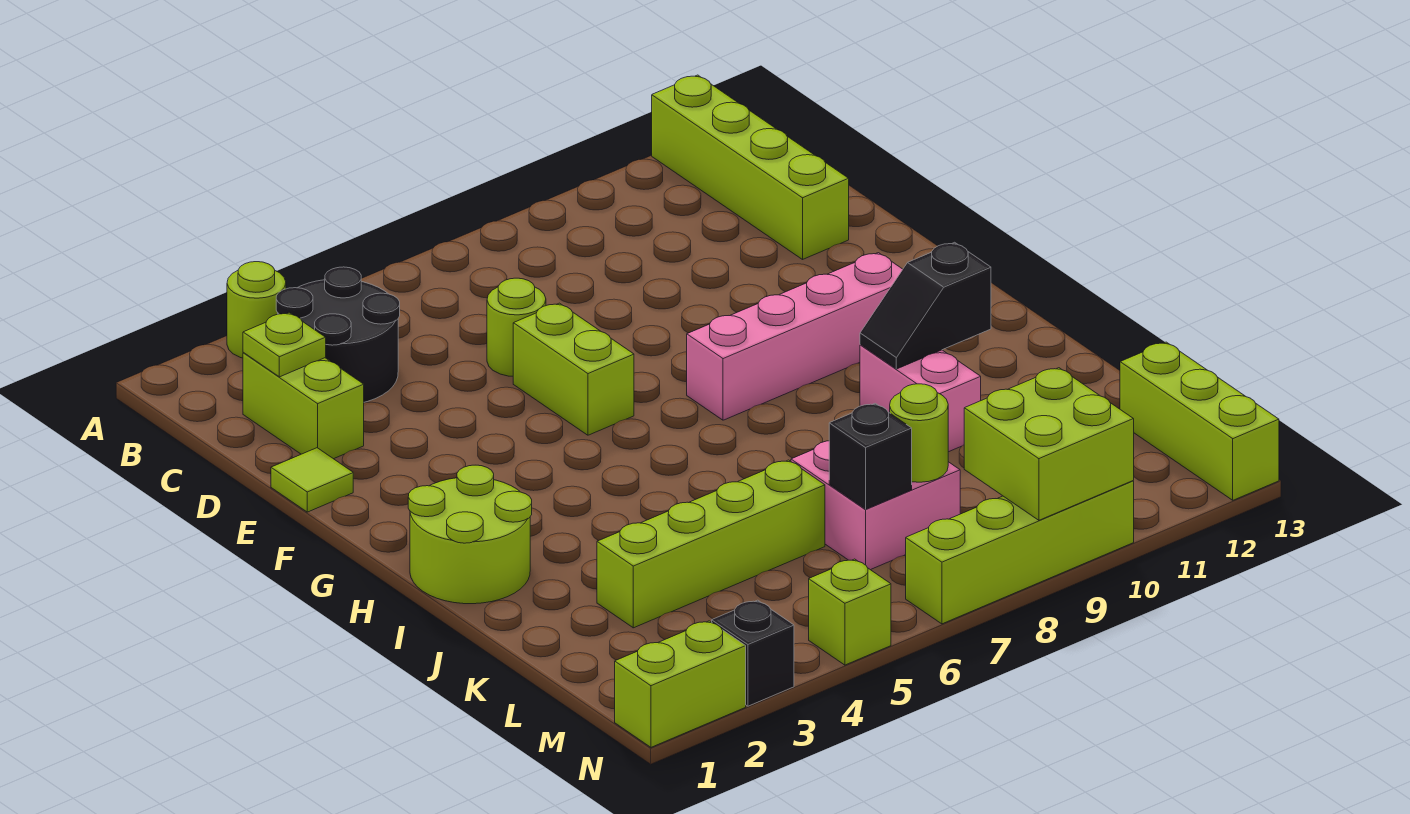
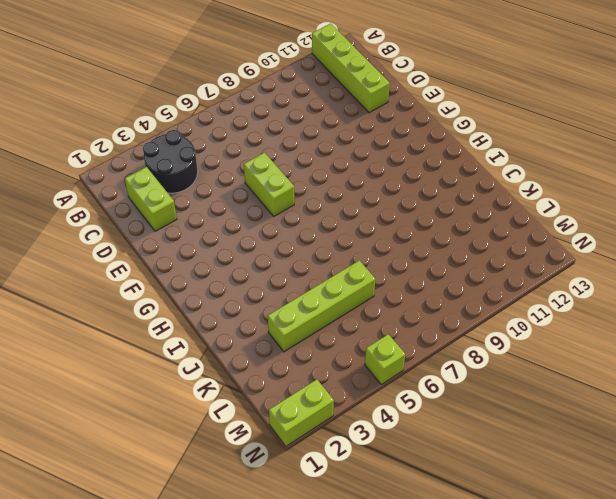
none -> lime 1x1 round brick [227,262,286,358]
none -> lime 1x1 round brick [487,278,546,376]
none -> lime 1x1 tile [271,448,353,512]

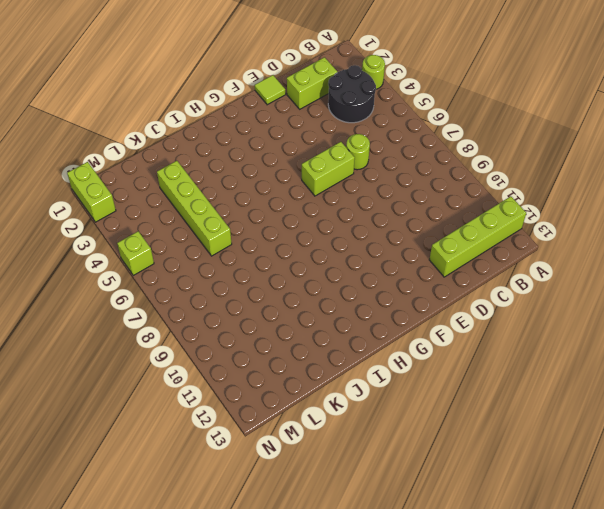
none -> pink 1x4 brick [687,253,903,420]
none -> lime 2x2 round brick [408,465,532,604]
none -> pink 1x2 brick [860,345,981,452]

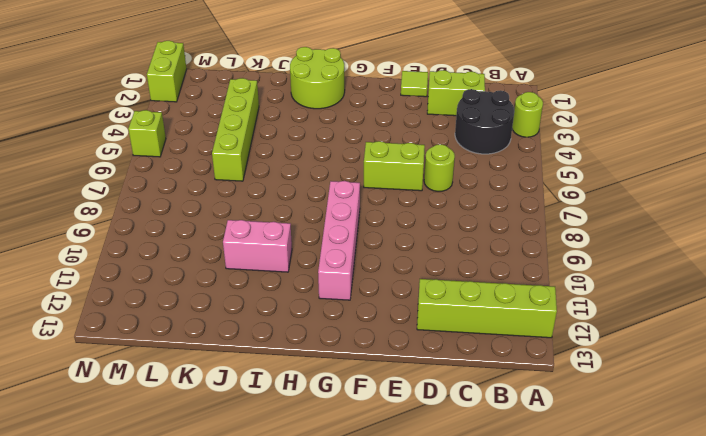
none -> pink 2x2 brick [791,441,960,570]
none -> lime 1x3 brick [1120,342,1279,500]
none -> black 1x1 brick [712,600,794,706]

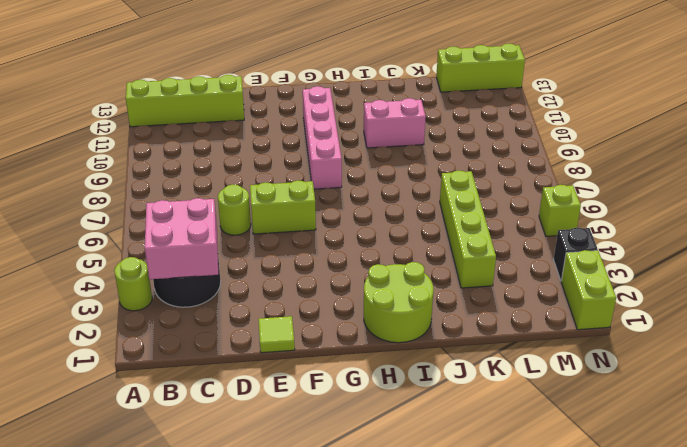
pink 2x2 brick [145,198,218,279] -> pink 2x2 brick moved to [791,441,960,570]
none -> lime 1x2 brick [243,353,364,459]
none -> lime 1x4 brick [906,481,1134,624]
none -> lime 1x1 plate [243,313,326,377]

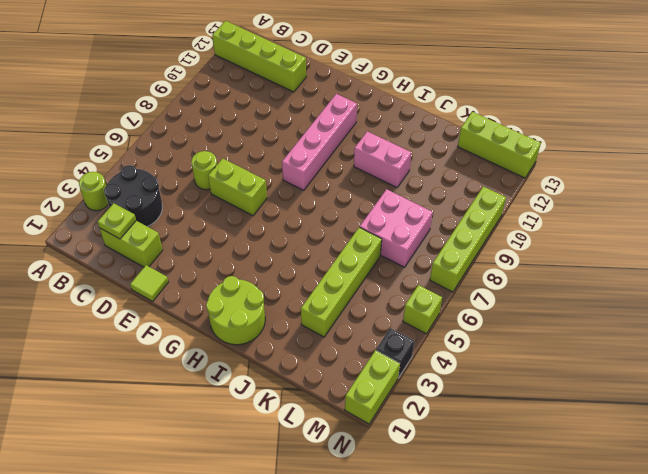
none -> black 1x2 slope [860,242,991,369]
none -> black 1x1 brick [829,403,912,509]
none -> lime 1x1 round brick [890,384,948,482]

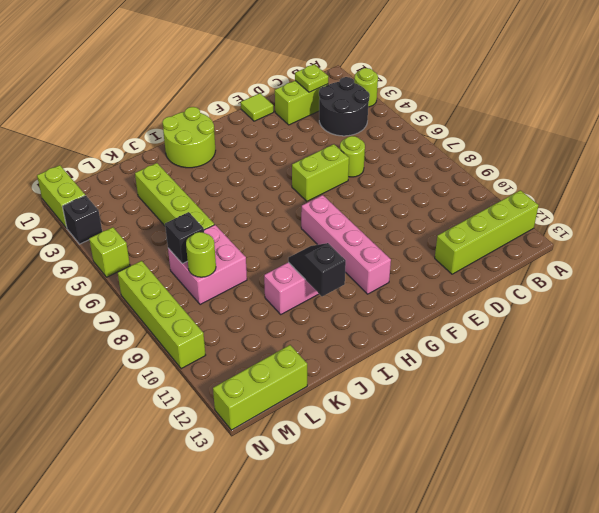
none -> lime 2x2 brick [964,368,1134,520]

